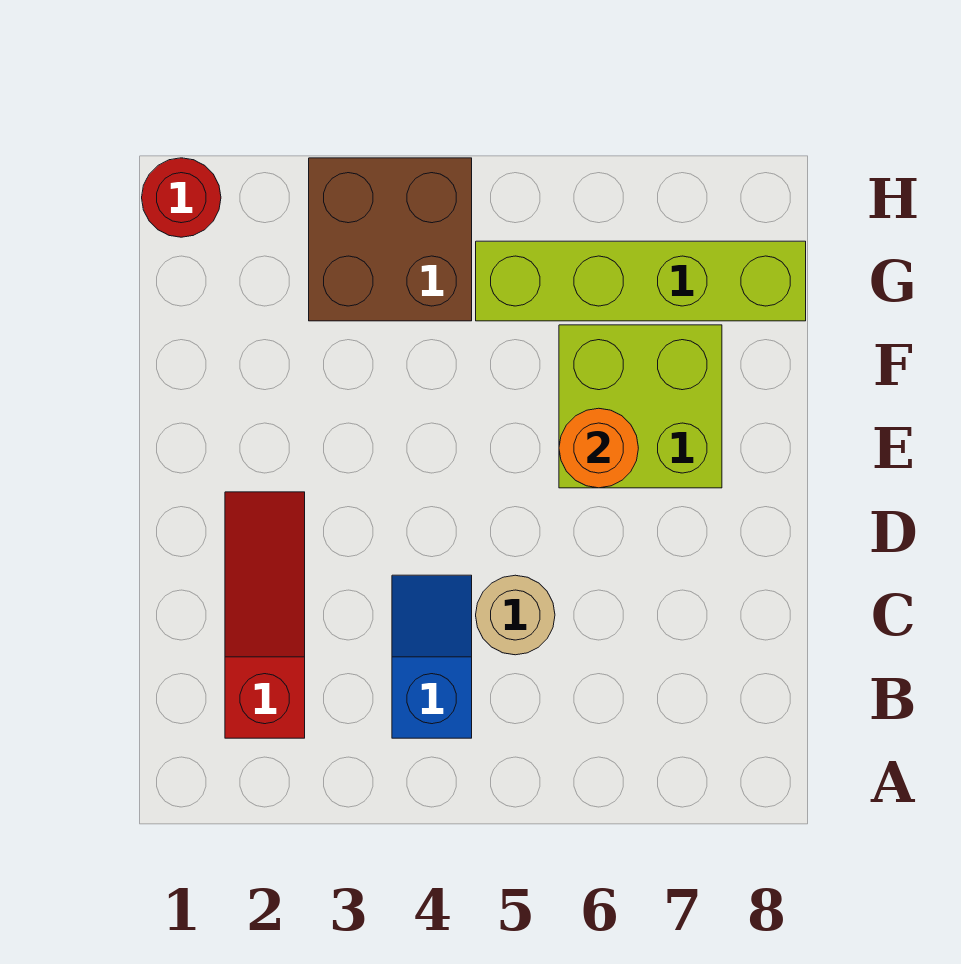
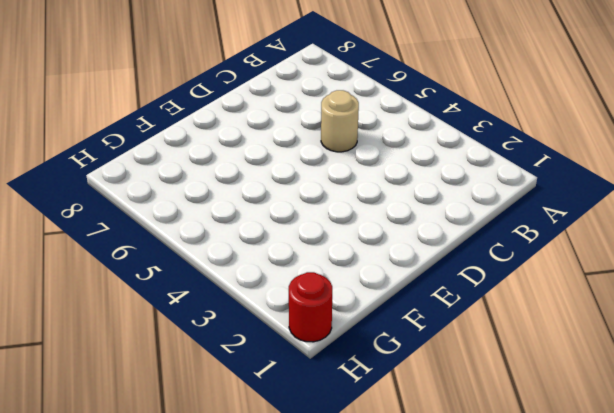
none -> red 1x3 slope [225,492,305,738]
none -> blue 1x2 slope [392,575,472,738]

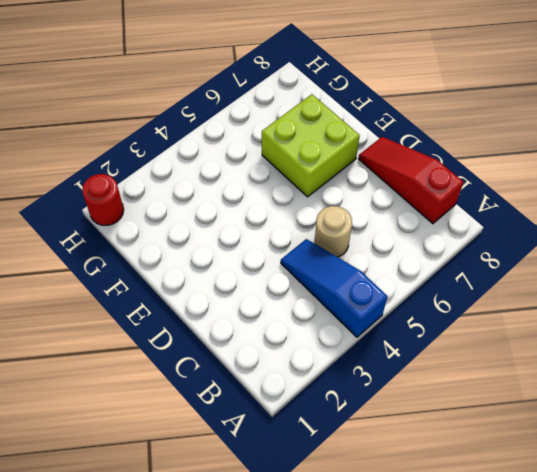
blue 1x3 slope [281,239,387,337] -> blue 1x2 slope [392,575,472,738]
red 1x3 slope [358,137,463,224] -> red 1x3 slope moved to [225,492,305,738]
none -> brown 2x2 brick [309,158,472,321]
none -> lime 1x4 brick [476,241,806,321]

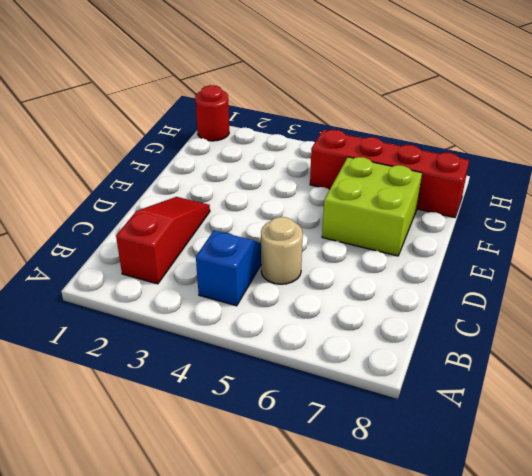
red 1x4 brick [310,130,469,218] -> lime 1x4 brick [476,241,806,321]
none -> brown 2x2 brick [309,158,472,321]
none -> orange 1x1 round brick [559,408,638,488]

